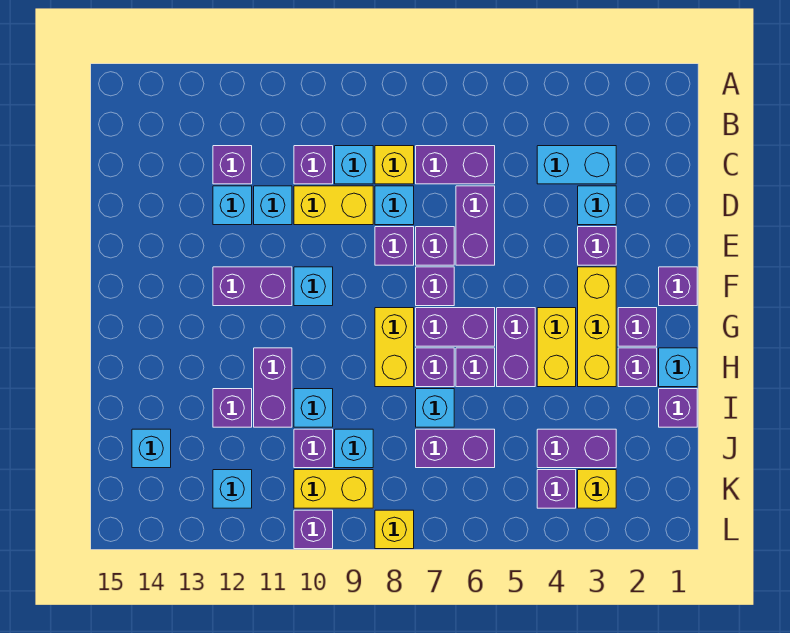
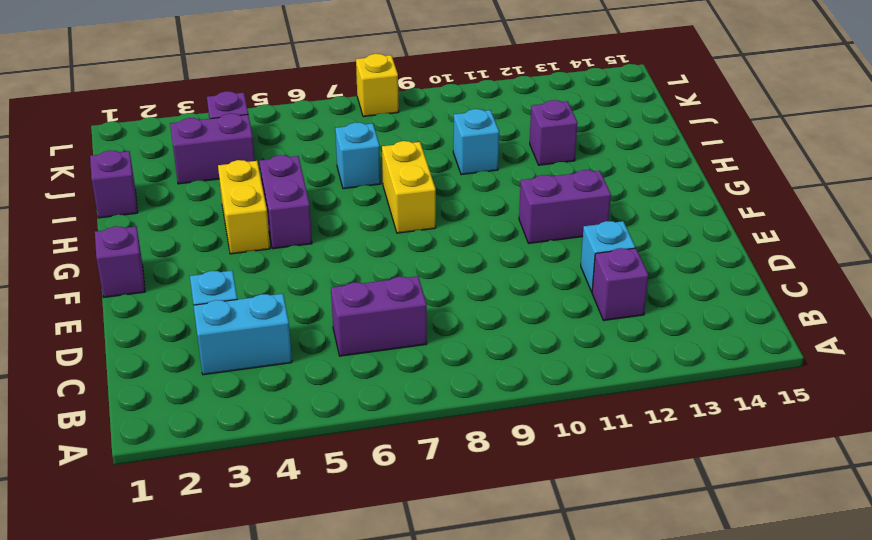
none -> yellow 1x1 brick [375,146,414,184]
none -> cyan 1x1 brick [335,146,373,184]
none -> purple 1x1 brick [294,146,333,184]
none -> purple 1x2 brick [456,186,495,265]

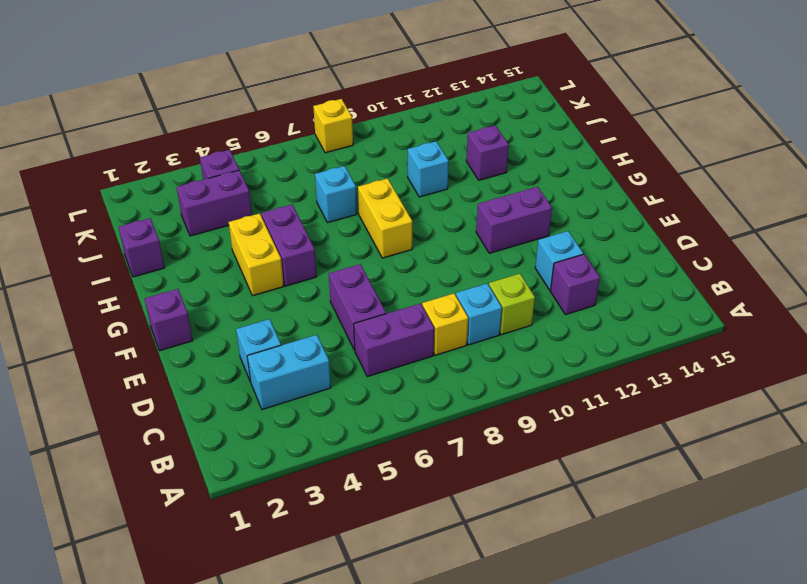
lime 1x1 brick [489,274,535,335] -> purple 1x1 brick [294,146,333,184]
none -> cyan 1x1 brick [375,186,414,225]
none -> yellow 1x2 brick [294,186,373,225]
none -> cyan 1x1 brick [254,186,292,225]
none -> purple 1x1 brick [578,227,616,265]

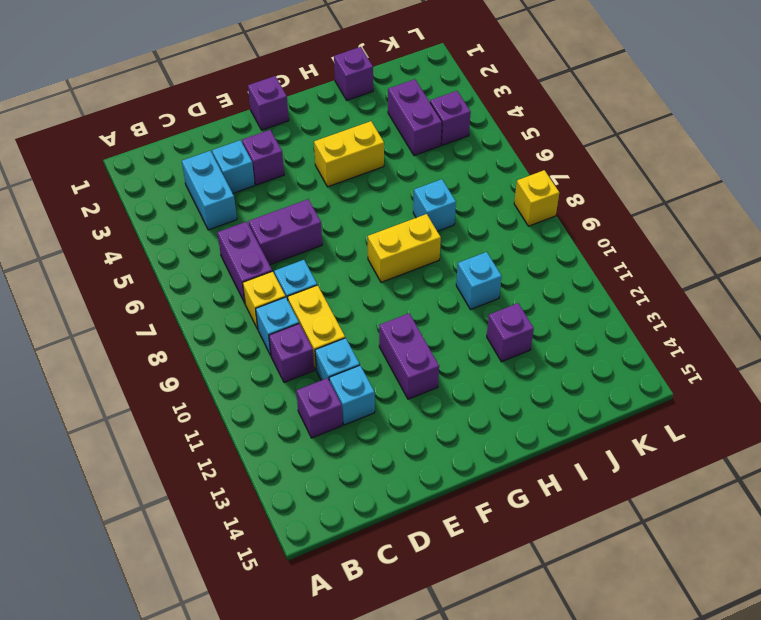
none -> purple 1x1 brick [416,227,454,265]
none -> purple 1x1 brick [375,227,414,265]
none -> yellow 1x3 brick [578,267,616,387]
none -> purple 1x1 brick [416,267,454,306]

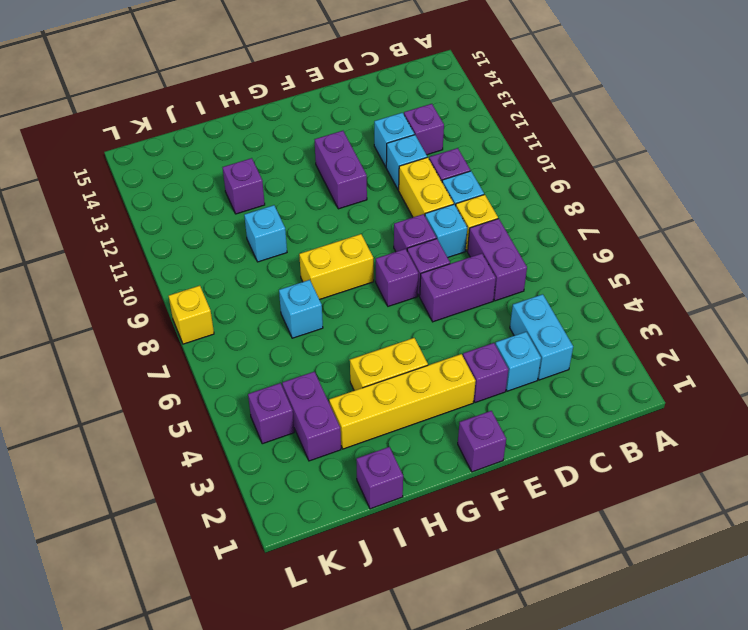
yellow 1x4 brick [329,354,476,449] -> yellow 1x3 brick [578,267,616,387]
none -> cyan 1x1 brick [294,267,333,306]
none -> purple 1x1 brick [618,308,657,346]
none -> purple 1x2 brick [497,308,535,387]
none -> purple 1x2 brick [416,308,495,346]

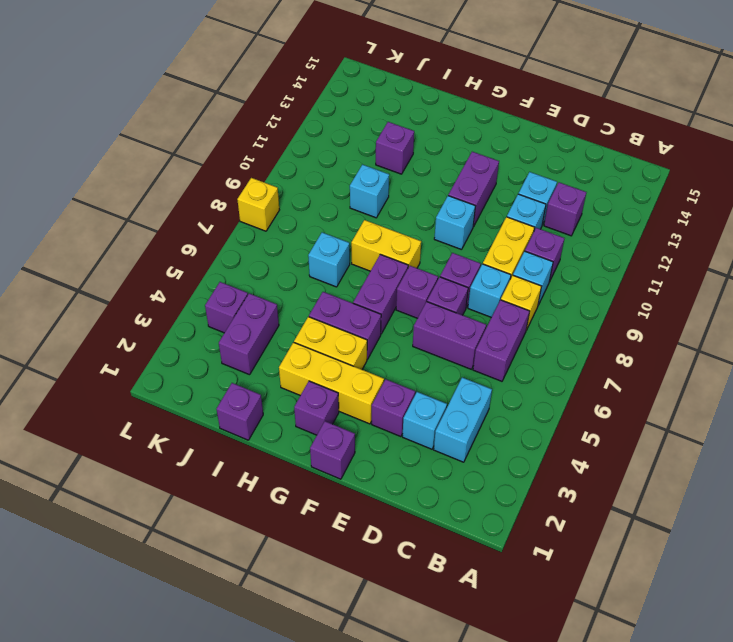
none -> cyan 1x1 brick [659,348,697,387]
none -> purple 1x1 brick [618,348,657,387]
none -> purple 1x1 brick [456,348,495,387]
none -> purple 1x1 brick [416,348,454,387]

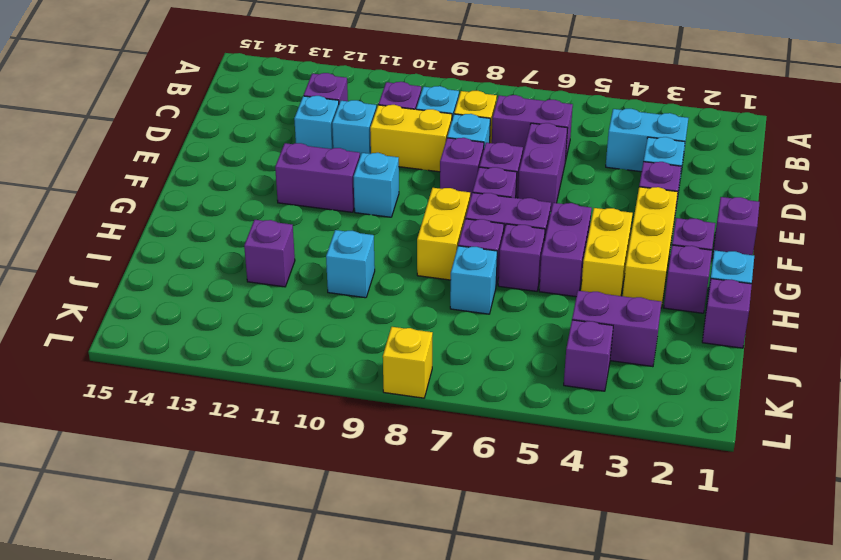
none -> purple 1x2 brick [254,348,292,427]
none -> purple 1x2 brick [416,429,495,468]
none -> cyan 1x1 brick [335,429,373,468]
none -> purple 1x1 brick [294,429,333,468]

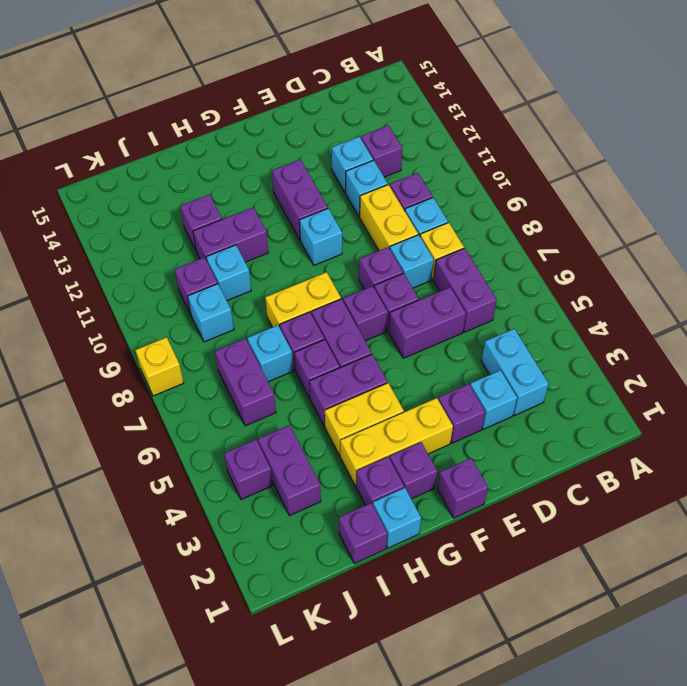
none -> cyan 1x1 brick [132,429,171,468]
none -> yellow 1x1 brick [578,470,616,508]
none -> yellow 1x2 brick [294,470,373,508]
none -> cyan 1x1 brick [213,470,252,508]

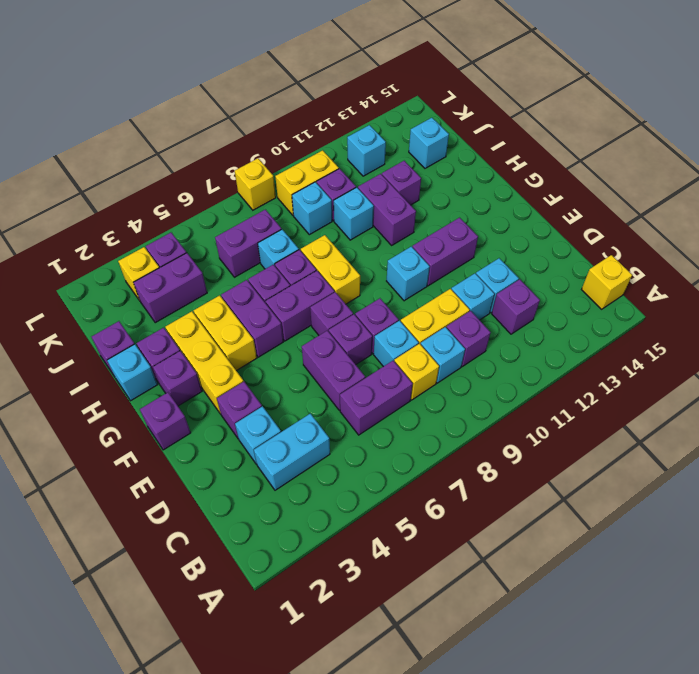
yellow 1x1 brick [582,255,632,309] -> none
none -> purple 1x1 brick [294,510,333,549]

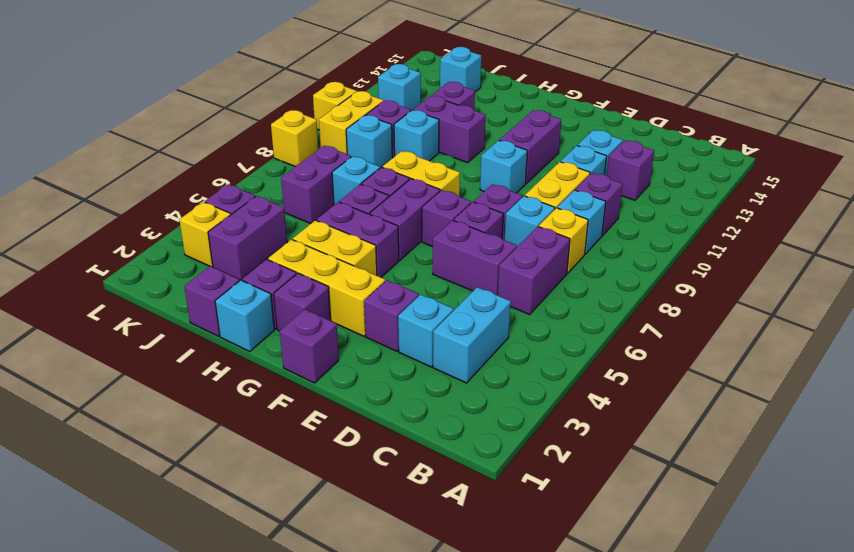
yellow 1x1 brick [313,82,357,130] -> purple 1x1 brick [294,510,333,549]

